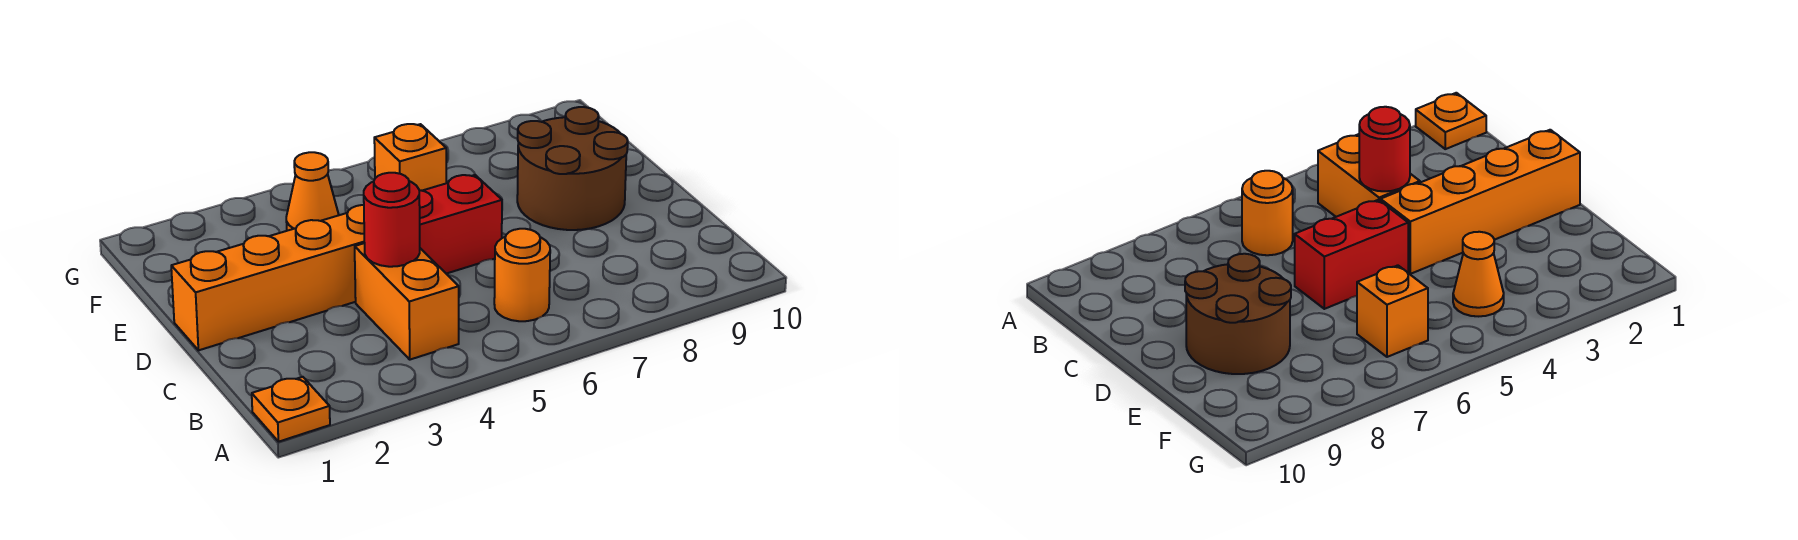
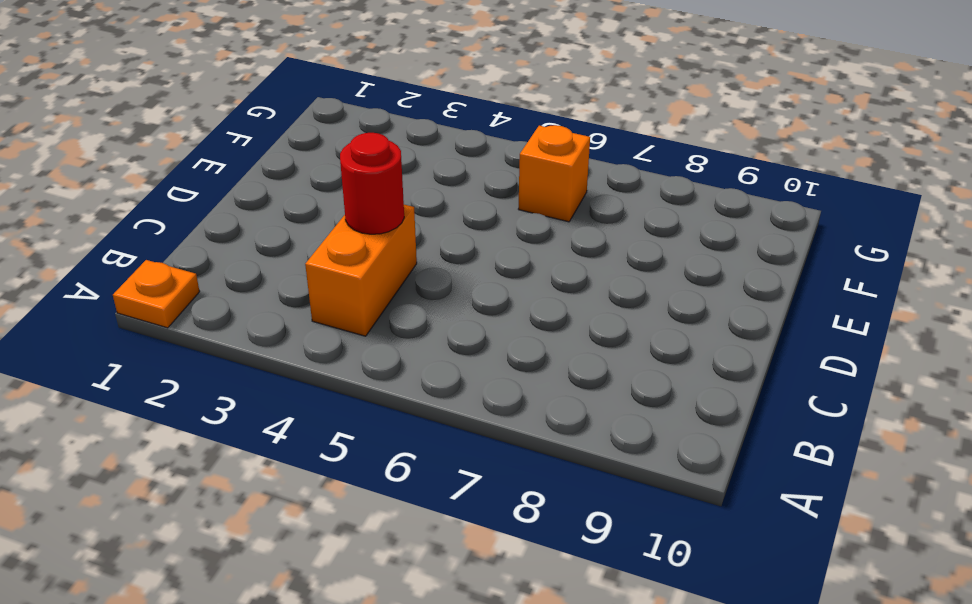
none -> orange 1x1 round brick [494,229,550,321]
none -> orange 1x4 brick [171,205,364,350]

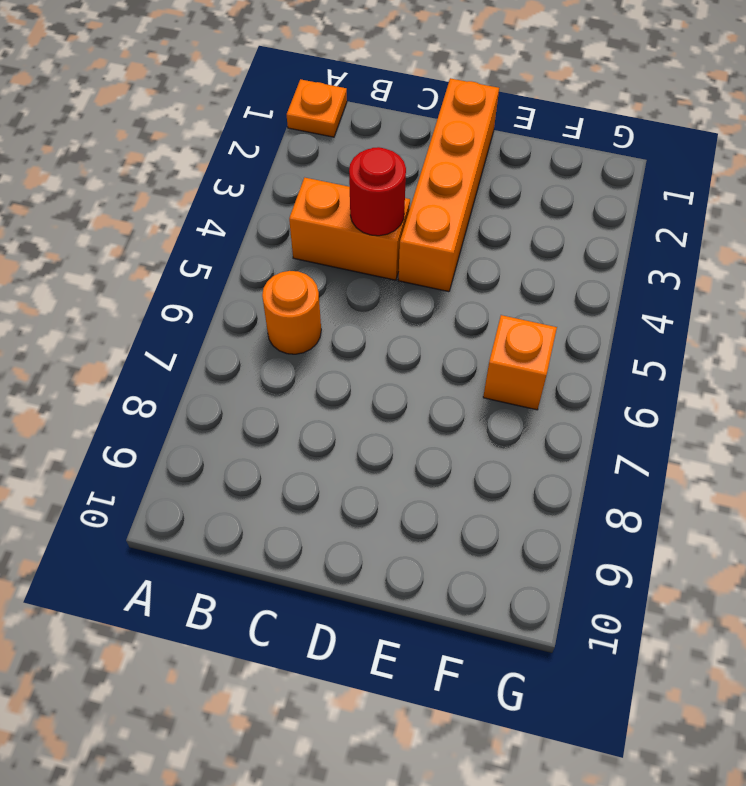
none -> red 1x2 brick [419,175,502,274]
none -> brown 2x2 round brick [517,107,628,230]

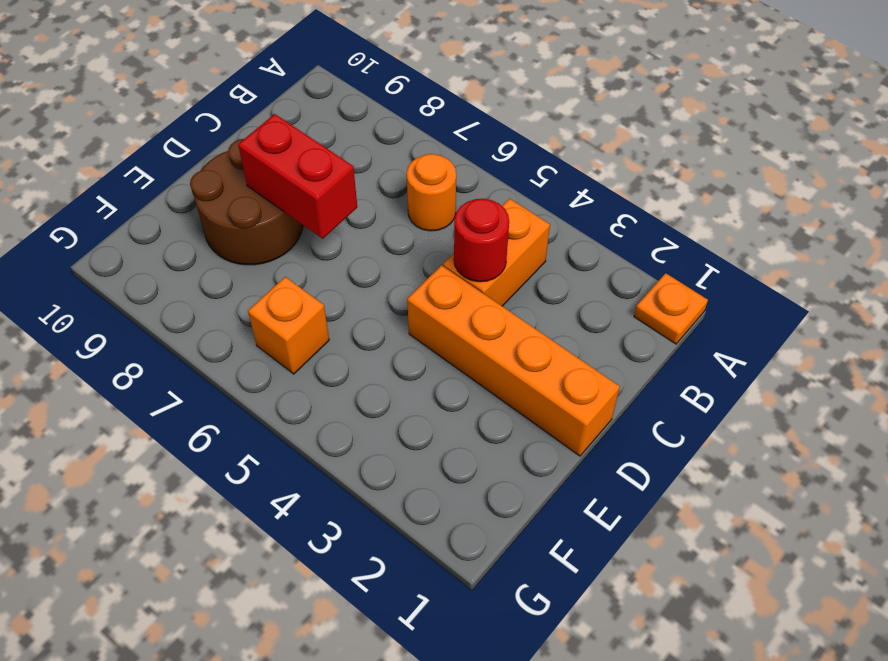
red 1x2 brick [238,114,357,239] -> red 1x2 brick moved to [419,175,502,274]
none -> orange 1x1 cone [286,152,339,231]

